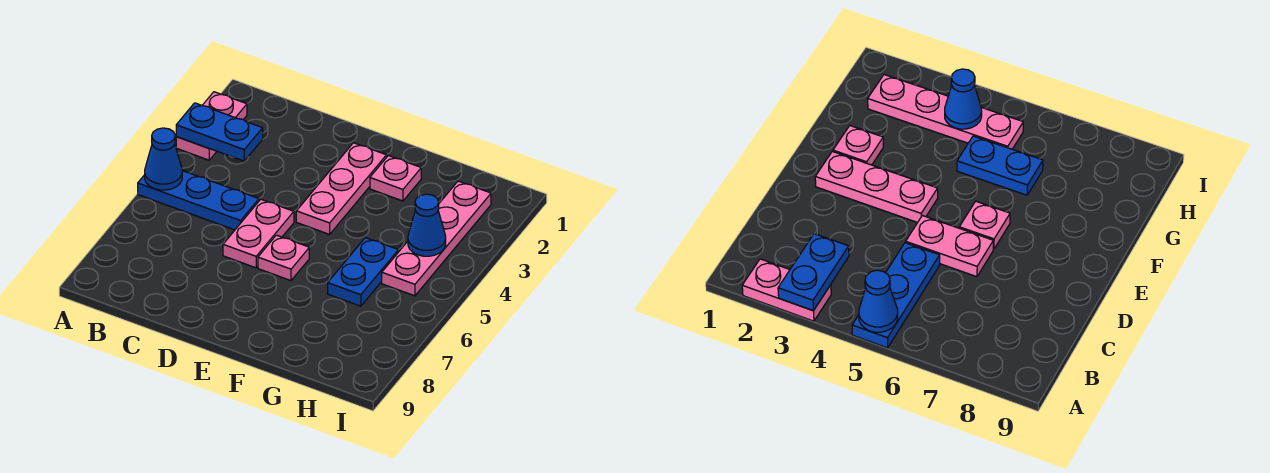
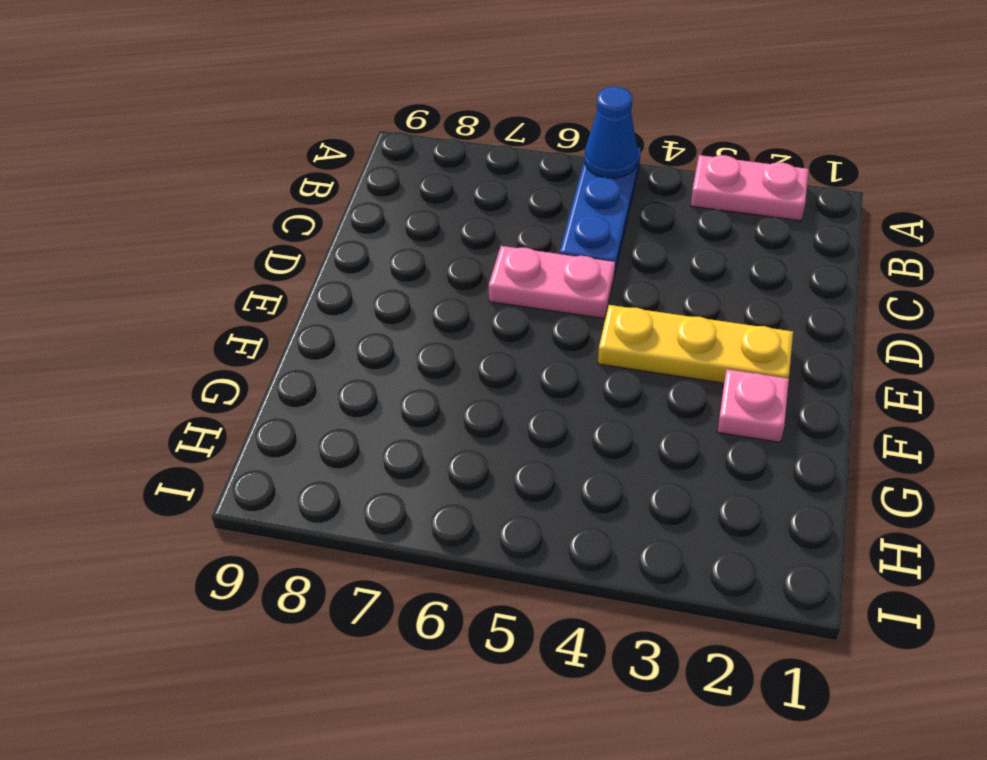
yellow 1x3 plate [598,305,793,383] -> pink 1x3 plate [296,143,387,234]
none -> pink 1x1 plate [258,235,309,281]
none -> blue 1x2 plate [328,238,398,306]

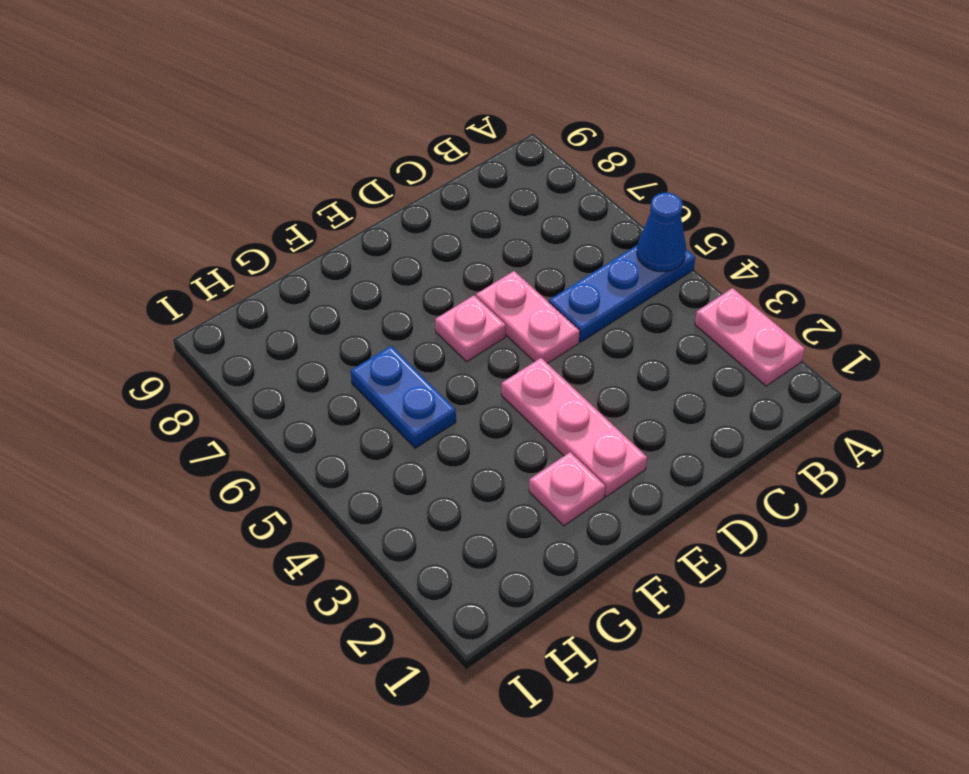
none -> pink 1x4 plate [382,181,491,296]
none -> blue 1x2 plate [176,103,263,161]

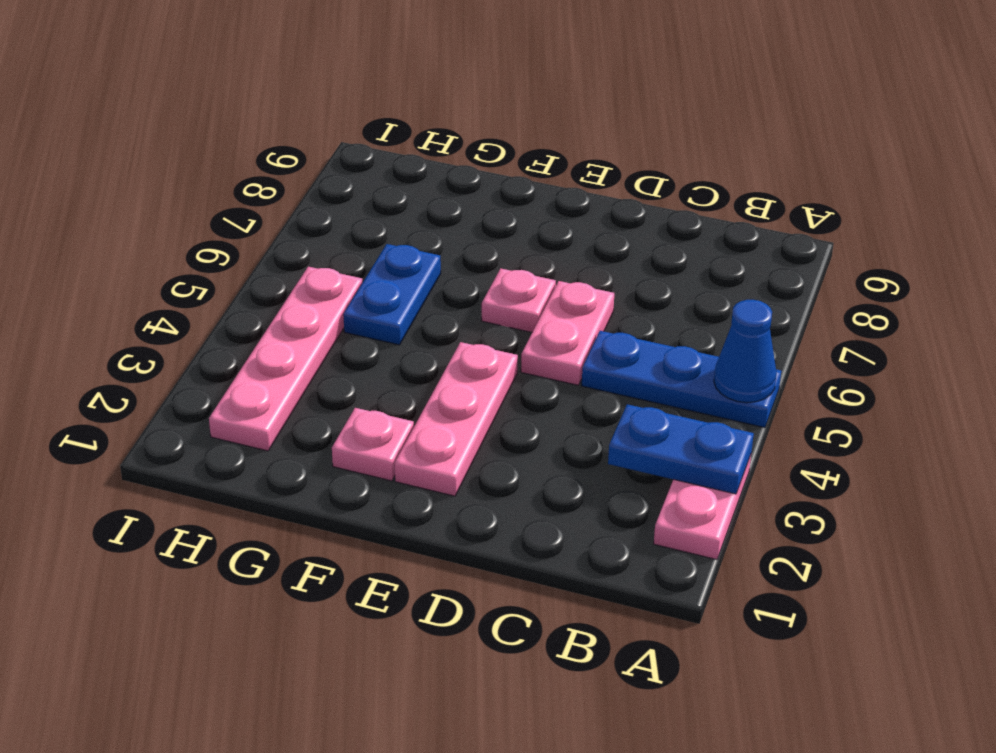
none -> blue 1x1 cone [408,194,446,256]

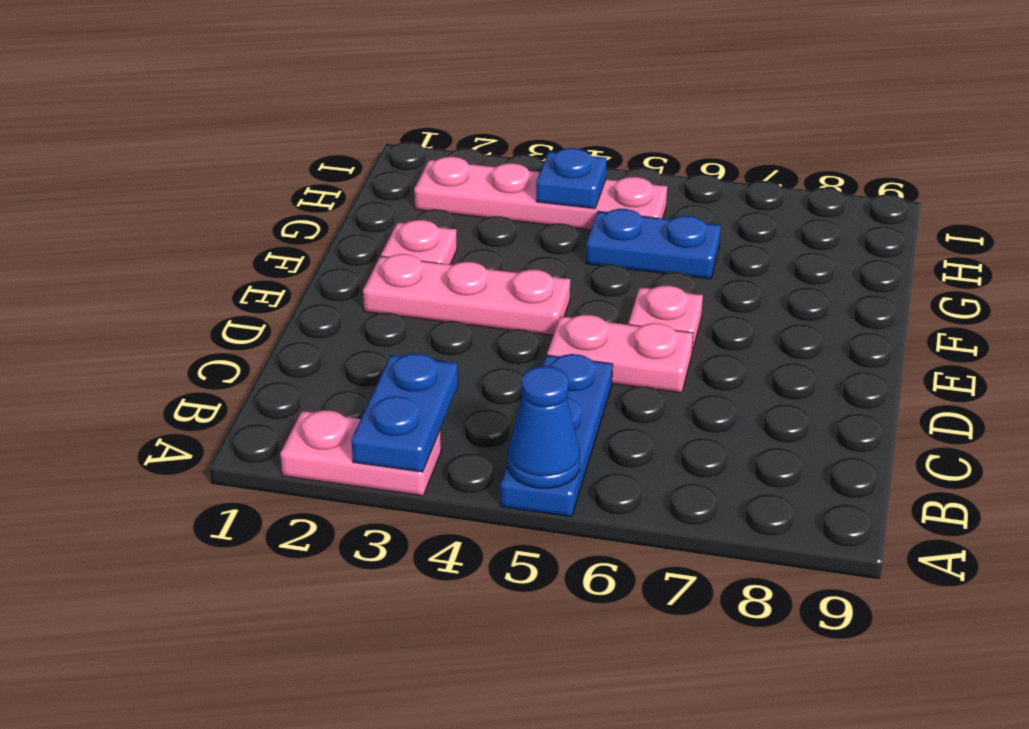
blue 1x1 plate [536,148,607,209] -> blue 1x1 cone [408,194,446,256]

